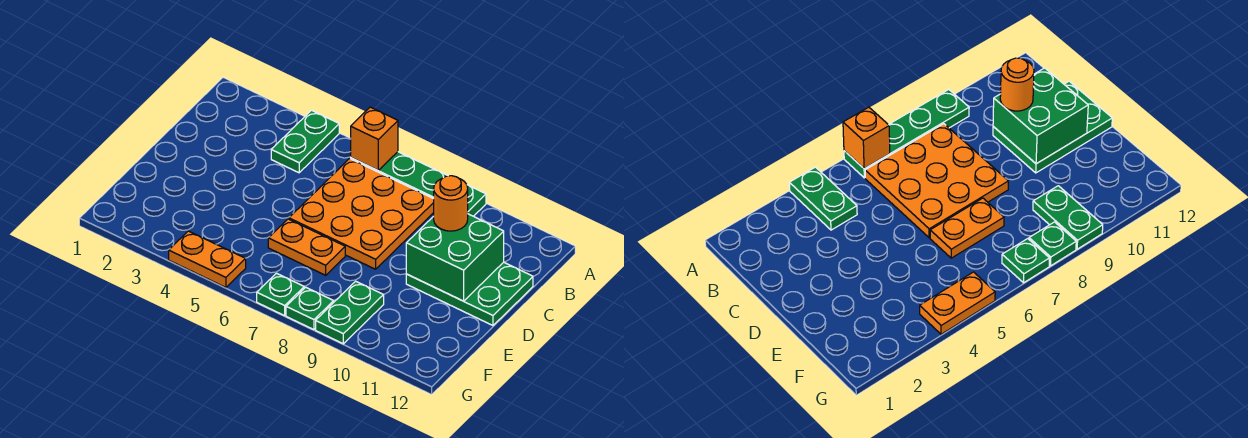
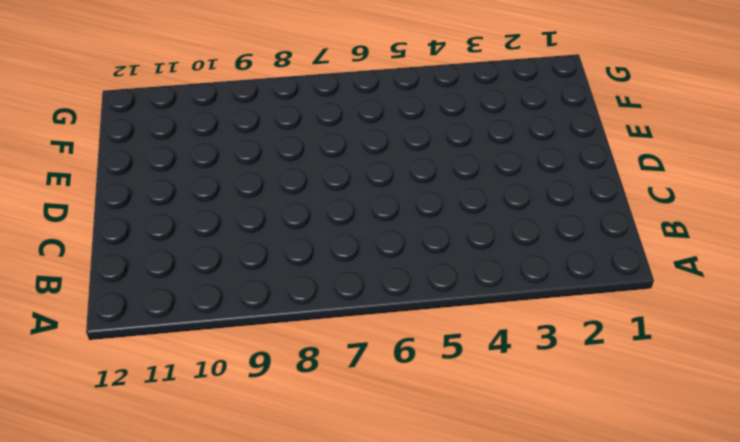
none -> green 1x2 plate [271,110,339,173]
none -> green 1x4 plate [351,152,486,216]
none -> orange 3x3 plate [289,159,434,269]

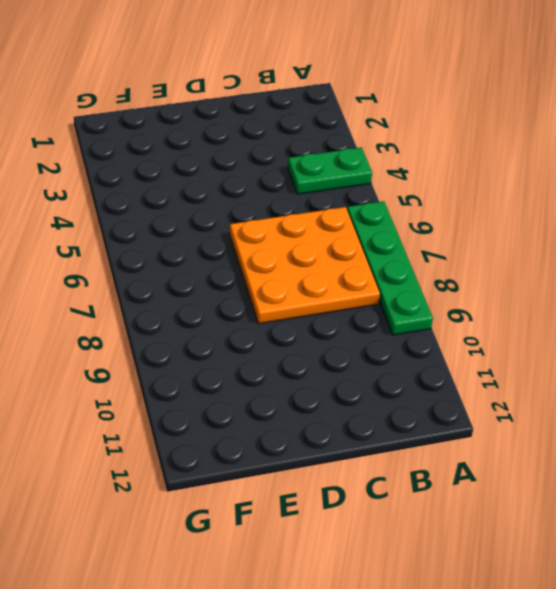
none -> green 2x3 plate [406,262,533,325]
none -> orange 1x2 plate [268,219,345,275]
none -> green 1x2 plate [316,281,384,344]

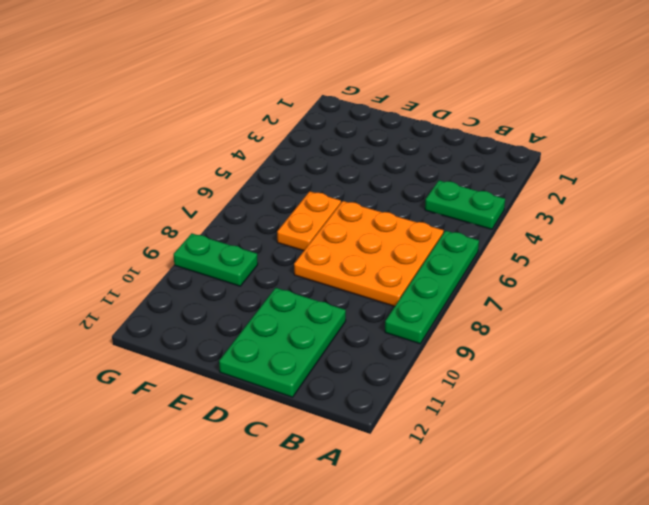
none -> orange 1x2 plate [169,231,246,287]
none -> green 1x1 plate [257,273,304,316]
none -> green 1x1 plate [286,287,334,330]

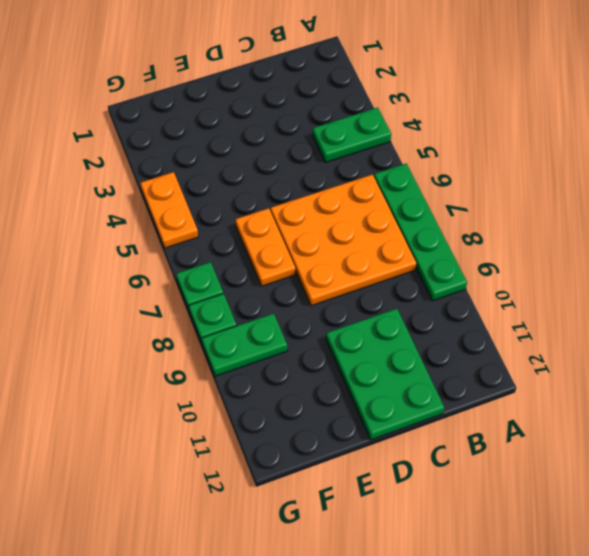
none -> orange 1x1 brick [351,107,398,170]
none -> green 2x2 brick [406,214,504,301]
none -> orange 1x1 round brick [434,176,468,231]

